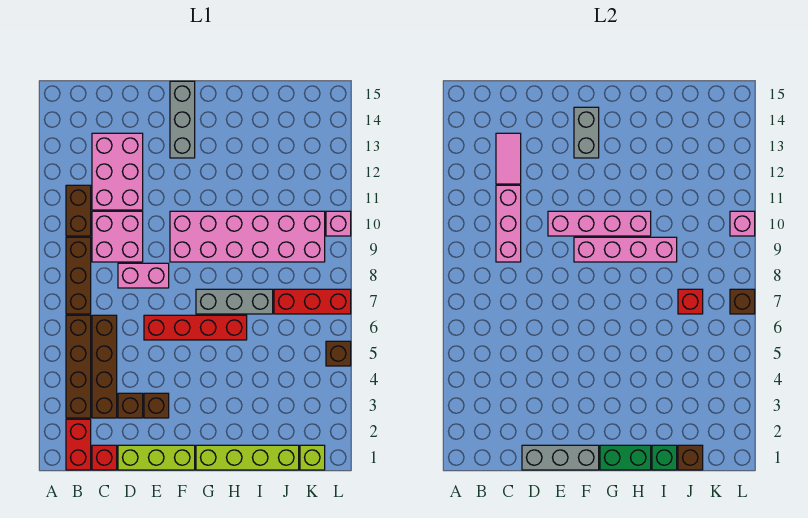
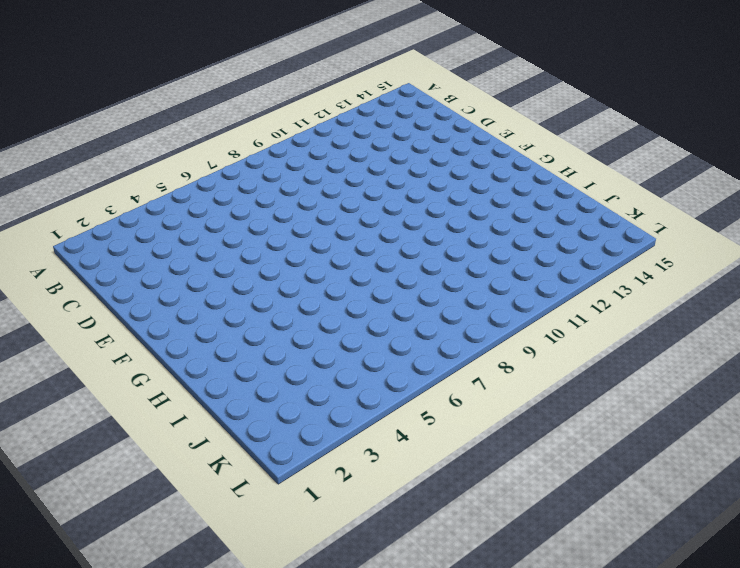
none -> red 1x2 brick [66,419,91,470]
none -> brown 1x4 brick [66,315,91,418]
none -> brown 1x3 brick [66,237,91,314]
none -> brown 1x2 brick [66,185,91,236]

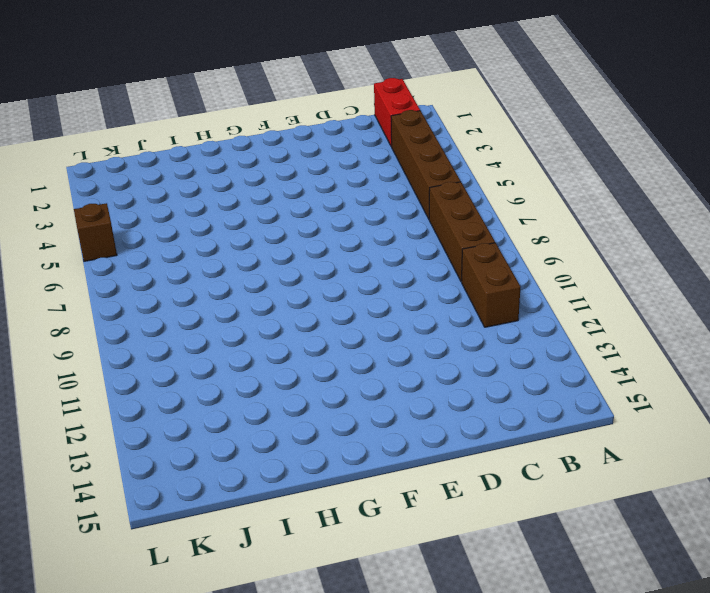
none -> red 1x1 brick [92,445,117,470]
none -> brown 1x4 brick [92,315,117,418]
none -> pink 2x2 brick [92,211,143,262]
none -> pink 2x3 brick [92,133,143,210]

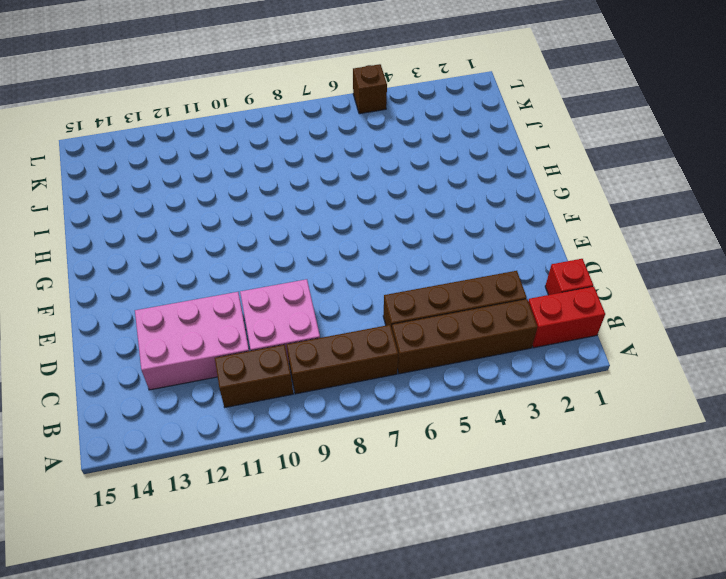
none -> lime 1x3 brick [118,445,195,470]
none -> brown 1x1 brick [118,393,143,418]
none -> pink 1x2 brick [118,263,169,288]
none -> brown 1x1 brick [144,393,169,418]

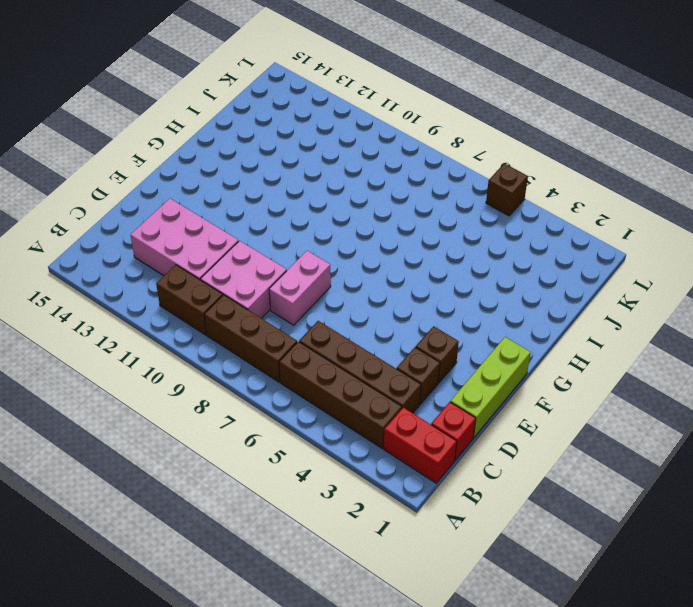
none -> red 1x4 brick [144,315,247,340]
none -> pink 2x6 brick [170,211,325,262]
none -> grey 1x3 brick [170,81,195,158]
none -> lime 1x4 brick [196,445,299,470]

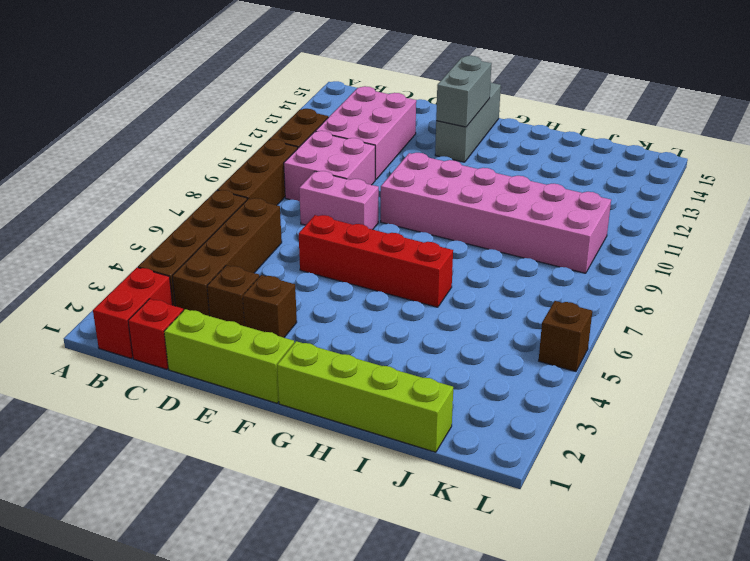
none -> grey 1x3 brick [196,289,273,314]
none -> red 1x3 brick [274,289,351,314]
none -> lime 1x1 brick [300,445,325,470]
none -> pink 1x1 brick [326,211,351,236]

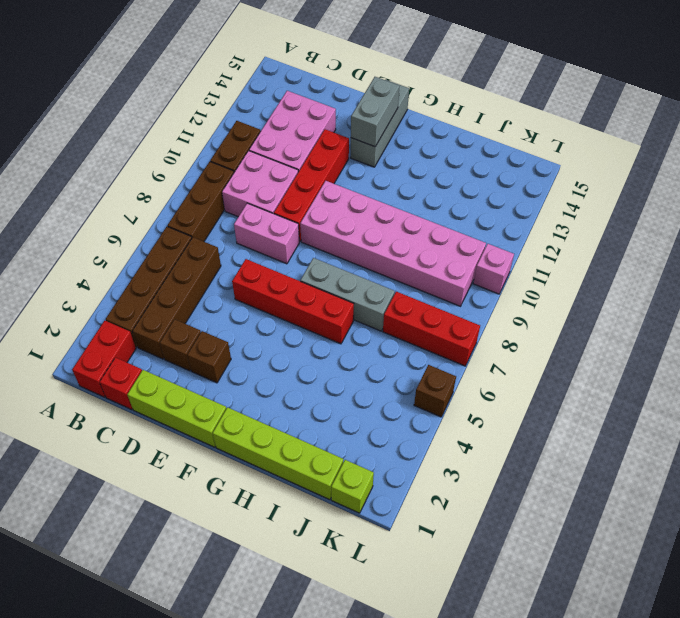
red 1x4 brick [274,129,349,242] -> none
none -> pink 1x3 brick [496,185,521,262]
none -> pink 1x2 tile [496,133,521,184]
none -> grey 1x3 brick [522,445,599,470]
none -> pink 1x4 brick [548,211,651,236]

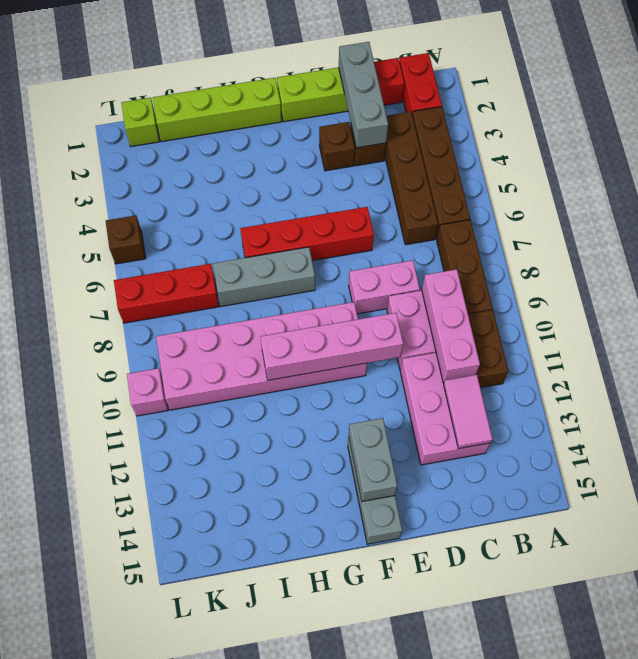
grey 1x3 brick [339,42,388,148] -> grey 1x3 brick turned to [522,445,599,470]
none -> pink 1x4 brick [574,237,677,262]
none -> green 1x2 brick [600,445,651,470]
none -> green 1x1 brick [652,445,677,470]
none -> brown 1x1 brick [678,445,703,470]

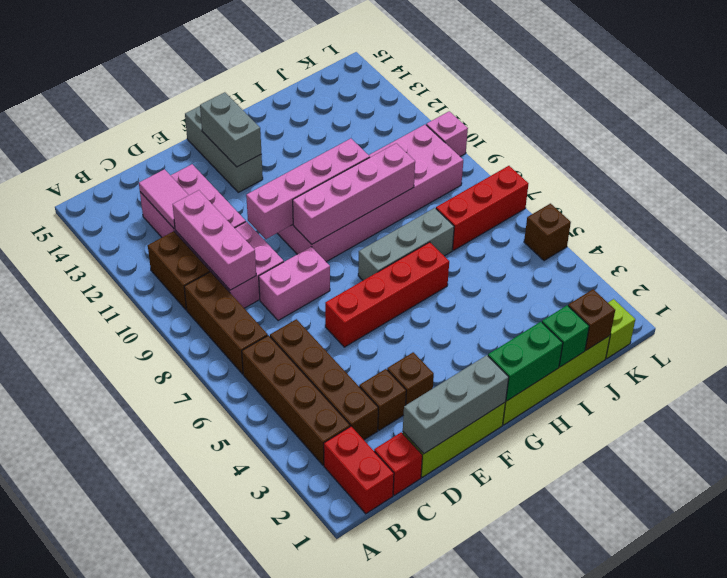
none -> red 1x1 brick [678,289,703,314]
none -> brown 1x1 brick [730,289,755,314]
none -> pink 1x1 brick [730,211,755,236]

